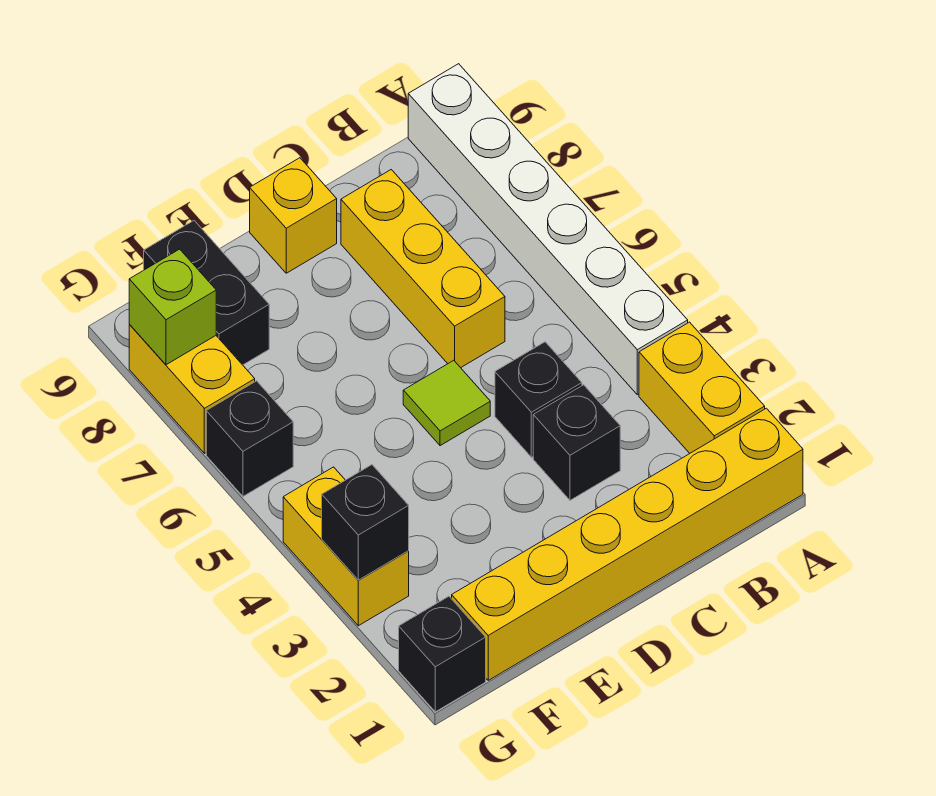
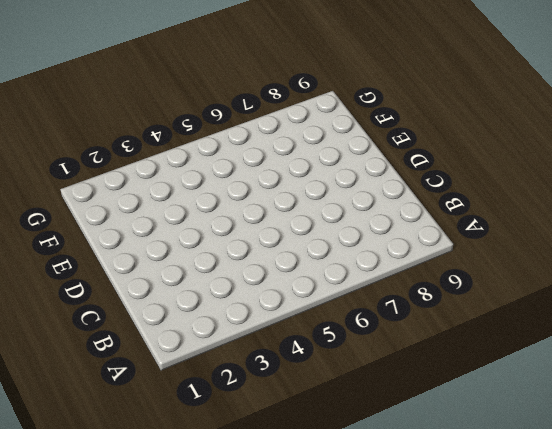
none -> yellow 1x6 brick [452,408,803,680]
none -> yellow 1x2 brick [639,322,765,453]
none -> white 1x6 brick [408,64,688,395]

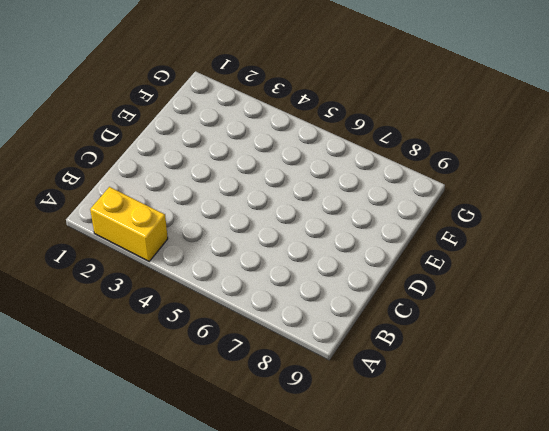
none -> yellow 1x6 brick [452,408,803,680]
none -> white 1x6 brick [408,64,688,395]
none -> black 1x1 brick [533,385,620,500]

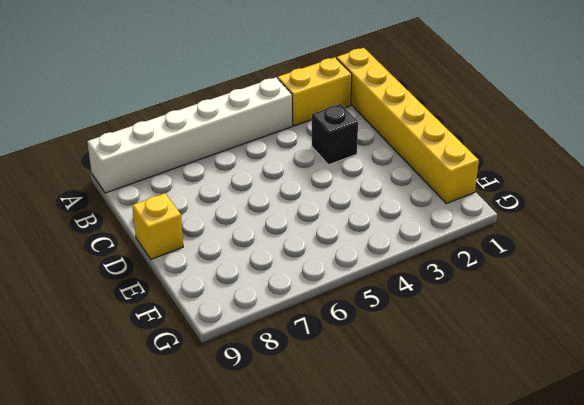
none -> black 1x1 brick [495,342,582,457]
none -> yellow 1x3 brick [341,170,505,368]
none -> lime 1x1 tile [403,360,490,446]

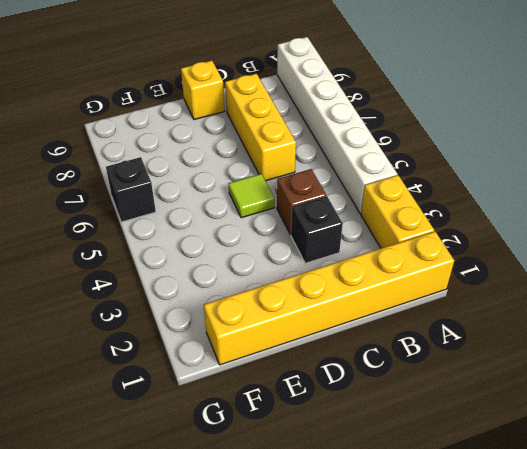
brown 1x1 brick [277,169,326,235] -> black 1x1 brick [495,342,582,457]
none -> black 1x2 brick [144,221,269,365]
none -> black 1x1 brick [399,596,486,712]
none -> yellow 1x2 brick [283,467,409,626]

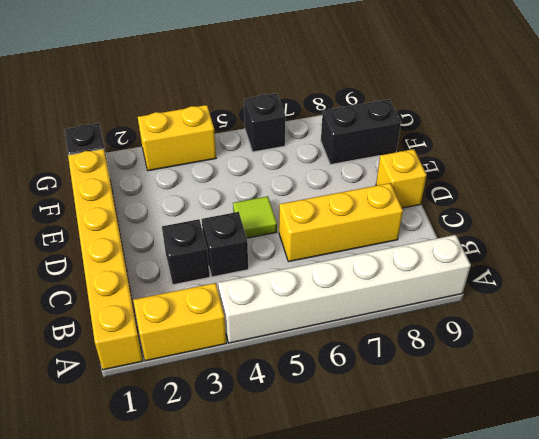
none -> yellow 1x2 brick [129,325,255,453]
none -> black 1x1 brick [322,465,409,580]
none -> lime 1x1 brick [129,249,216,365]

